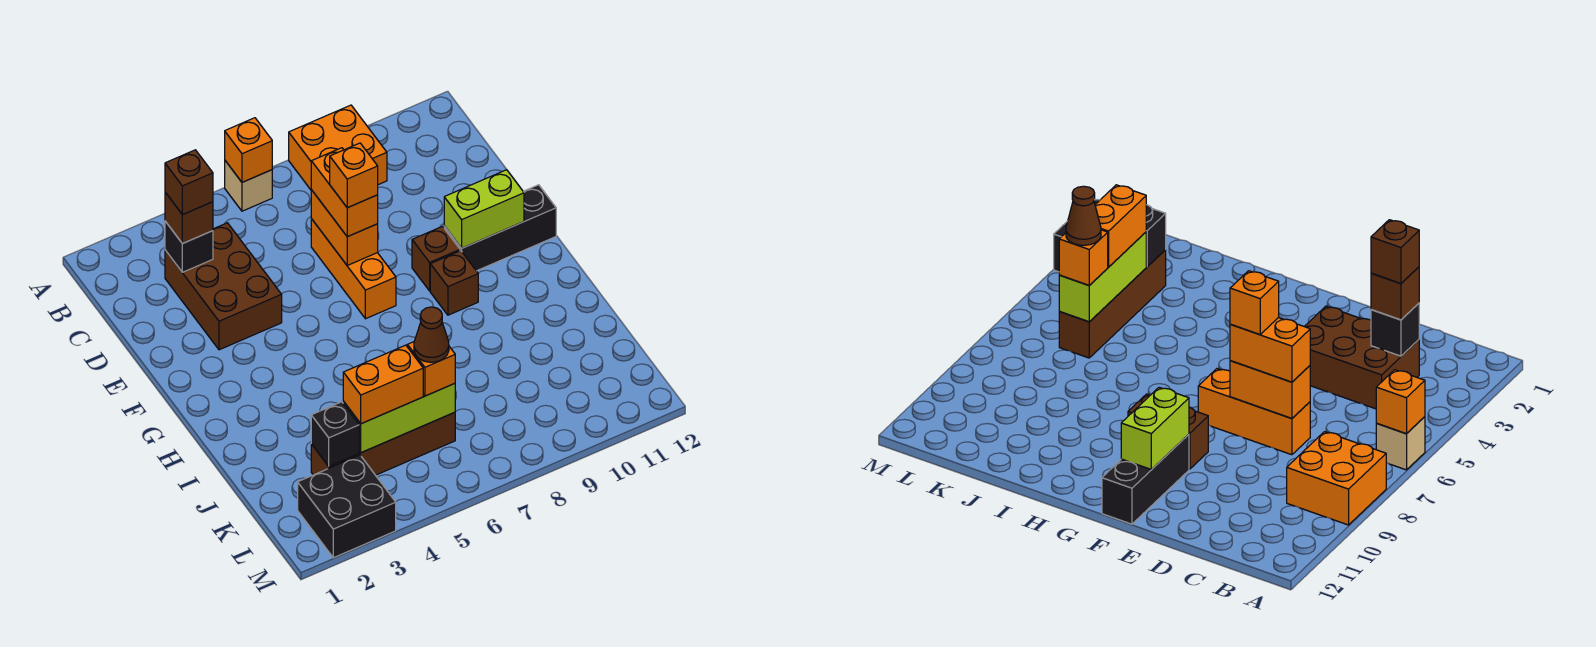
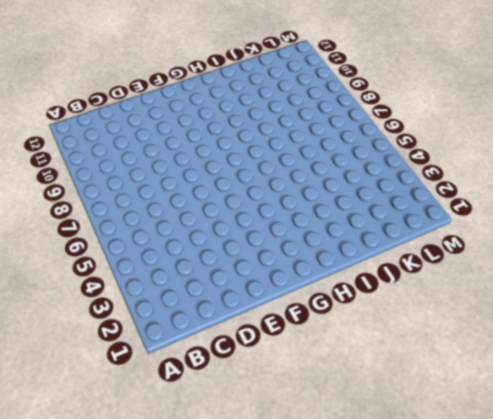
none -> tan 1x1 brick [225,161,272,211]
none -> orange 2x2 brick [289,105,387,190]
none -> brown 2x3 brick [165,223,282,350]

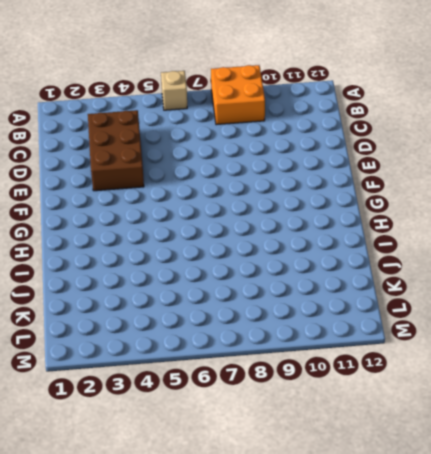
none -> orange 1x3 brick [311,219,396,319]
none -> brown 1x1 brick [412,226,460,291]
none -> black 1x3 brick [444,185,556,271]

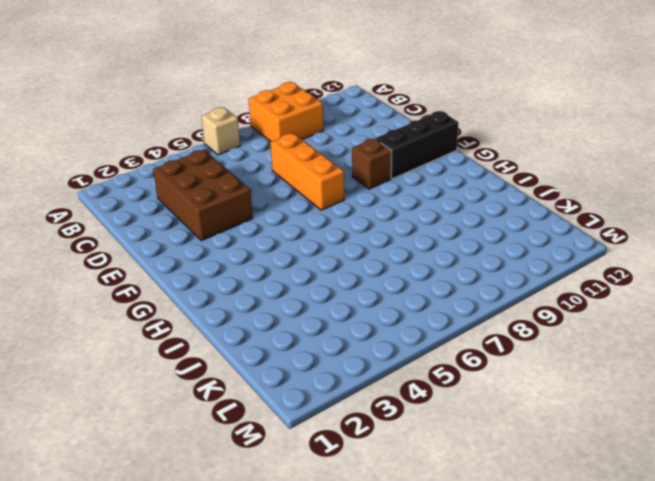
none -> brown 1x1 brick [430,251,478,315]
none -> brown 1x4 brick [311,412,455,475]
none -> black 2x2 brick [298,455,396,558]

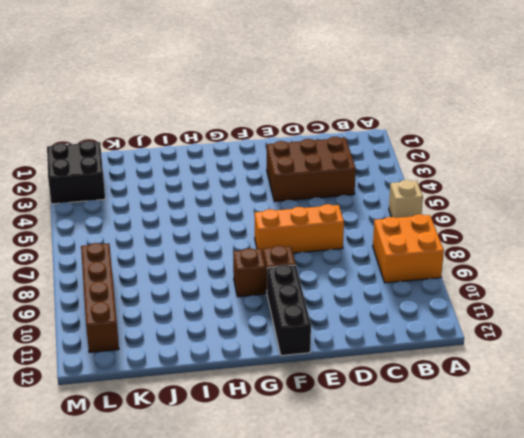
brown 1x4 brick [81,243,119,353] -> brown 1x4 brick moved to [311,412,455,475]
none -> orange 1x1 brick [225,118,272,182]
none -> black 1x1 brick [165,221,213,272]
none -> orange 1x2 brick [311,190,378,265]

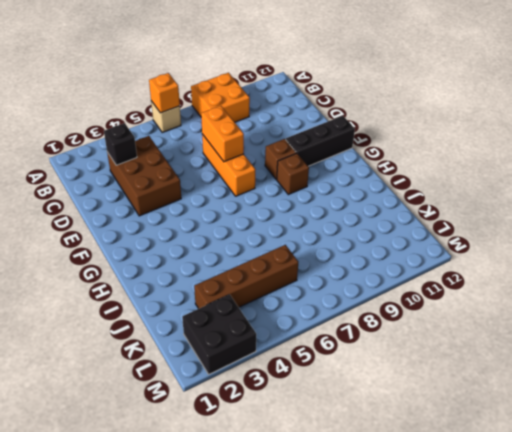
none -> lime 1x2 brick [444,170,524,248]
none -> black 1x1 brick [311,402,359,466]
none -> lime 1x3 brick [343,383,455,453]

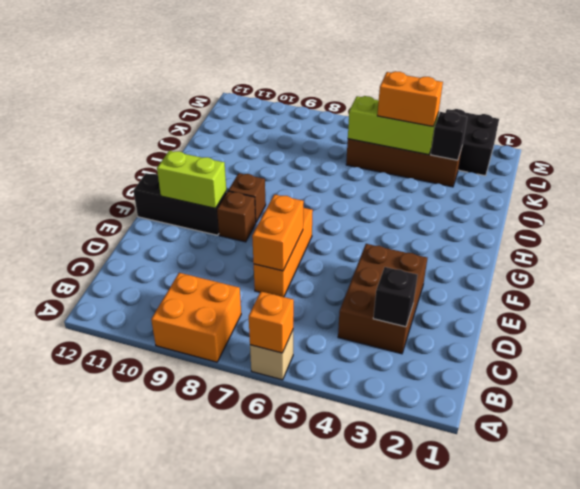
none -> brown 1x1 brick [165,192,213,244]
none -> orange 1x2 brick [311,148,378,237]
none -> orange 1x1 brick [407,342,455,396]

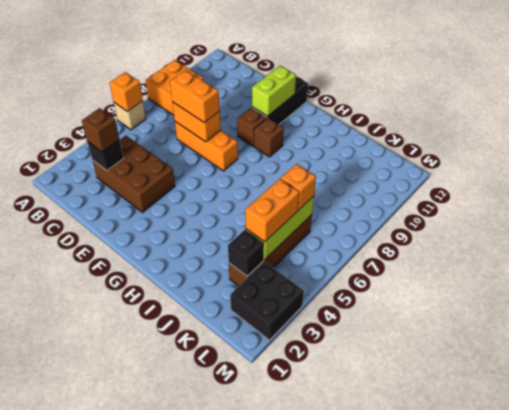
none -> brown 1x1 brick [165,150,213,215]
none -> orange 1x1 brick [330,143,378,208]
none -> brown 1x1 cone [414,307,449,362]

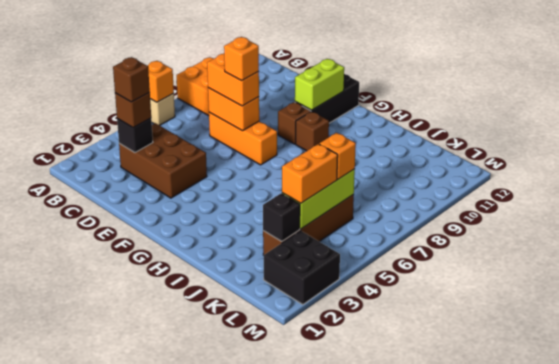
none -> brown 1x1 cone [414,307,449,362]

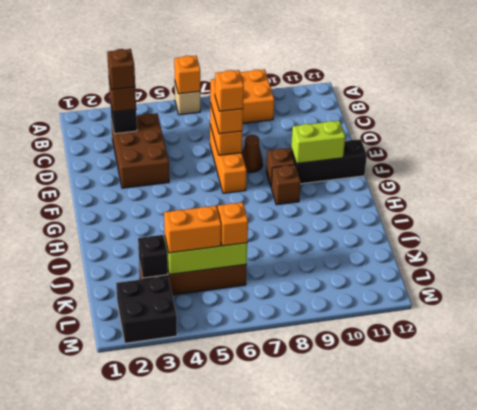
brown 1x1 cone [242,135,263,172] -> brown 1x1 cone moved to [414,307,449,362]

